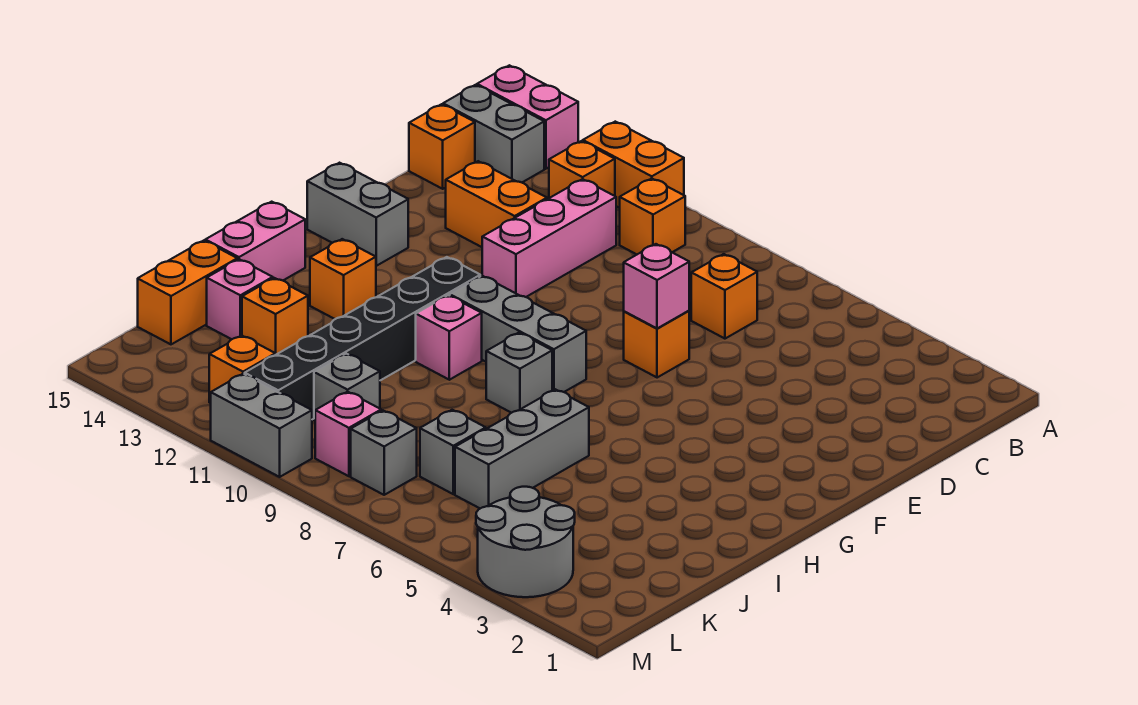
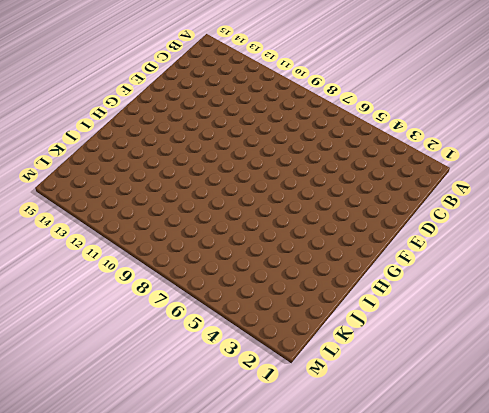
none -> orange 1x2 brick [583,122,684,208]
none -> pink 1x2 brick [477,65,578,169]
none -> orange 1x1 brick [620,179,685,254]

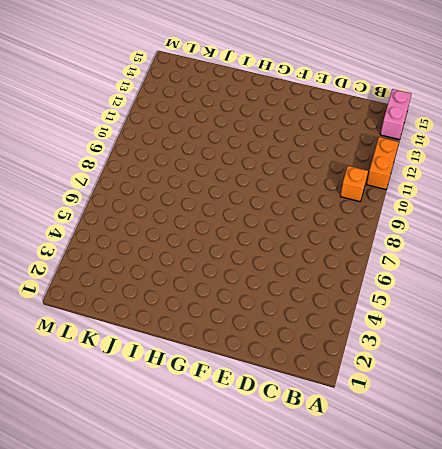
none -> orange 1x1 brick [549,141,615,198]
none -> grey 1x2 brick [443,85,544,182]
none -> orange 1x1 brick [691,254,757,339]

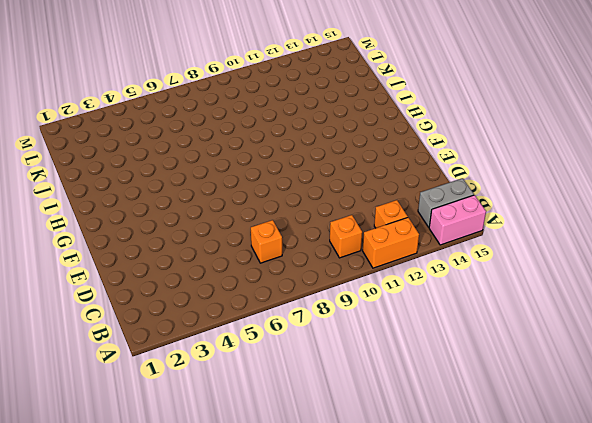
none -> pink 1x3 brick [482,179,616,297]
none -> orange 1x1 brick [409,104,475,189]
none -> orange 1x2 brick [446,161,547,247]

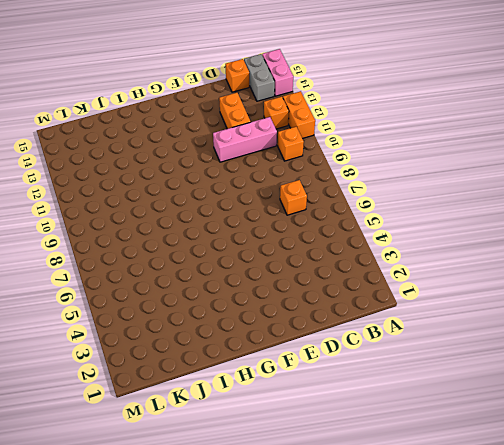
none -> orange 1x1 brick [624,311,689,378]
none -> grey 1x2 brick [307,163,408,266]
none -> grey 1x3 brick [450,276,586,392]

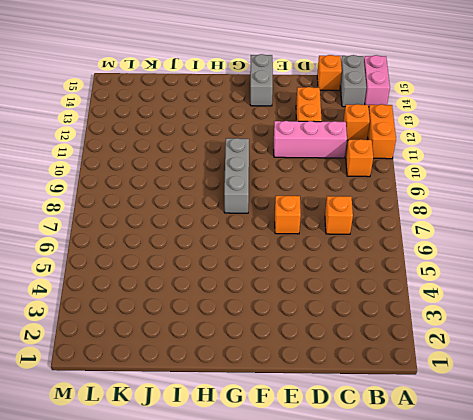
none -> black 1x6 brick [245,257,480,419]
none -> grey 1x1 brick [486,333,552,413]
none -> pink 1x1 brick [416,295,482,380]

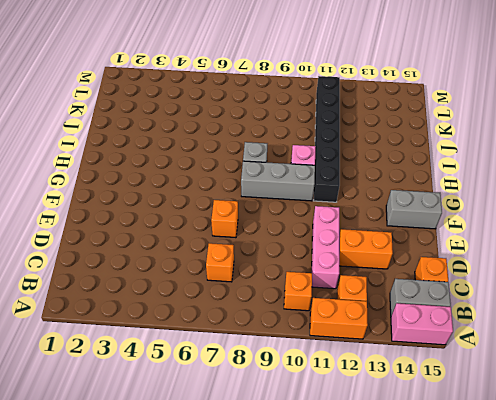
none -> orange 1x1 brick [310,239,376,319]
none -> pink 1x2 brick [205,202,305,280]
none -> grey 1x3 brick [455,389,589,508]

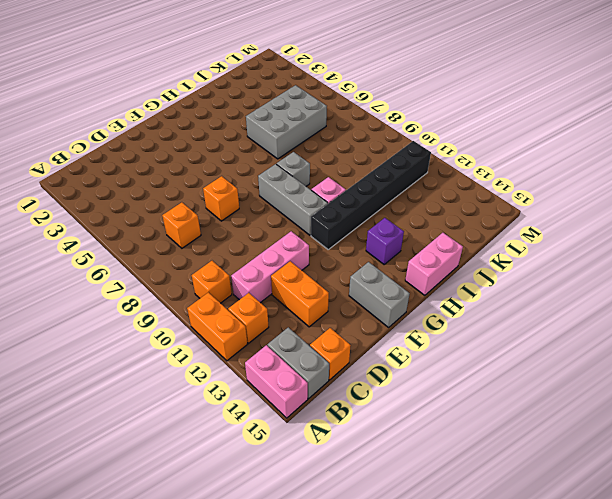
purple 1x1 brick [366,218,404,264] -> orange 1x1 brick [310,239,376,319]
grey 2x3 brick [246,85,327,159] -> grey 1x3 brick [455,389,589,508]
none -> orange 1x1 brick [242,278,308,355]
none -> pink 1x1 brick [207,259,273,339]
none -> orange 1x2 brick [138,241,237,344]

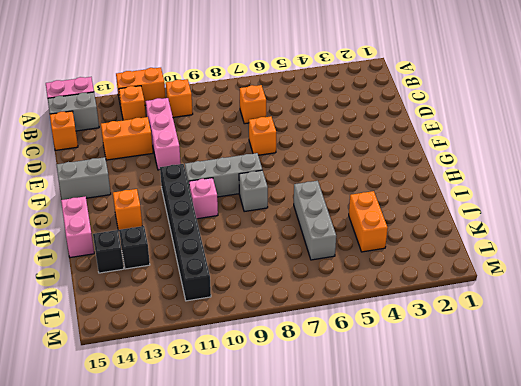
orange 1x2 brick [349,191,388,252] -> orange 1x2 brick moved to [138,241,237,344]
black 1x1 brick [119,226,150,269] -> orange 1x1 brick [242,278,308,355]
black 1x1 brick [93,230,124,273] -> pink 1x1 brick [207,259,273,339]
none -> grey 1x1 brick [420,410,486,494]
none -> grey 1x1 brick [314,354,380,421]
none -> grey 2x2 round brick [476,487,575,597]

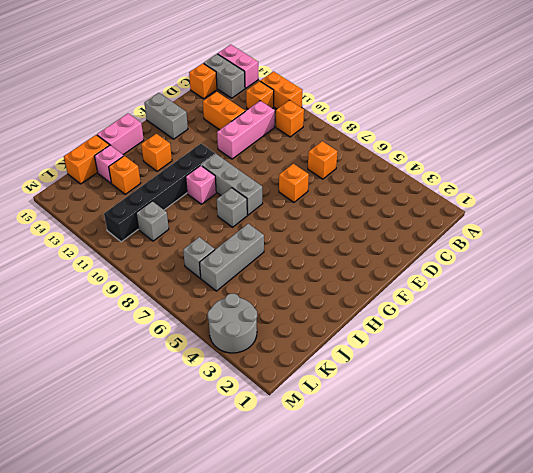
none -> grey 1x1 brick [351,411,417,495]
none -> pink 1x1 brick [315,392,381,476]
none -> orange 1x1 brick [209,336,275,403]

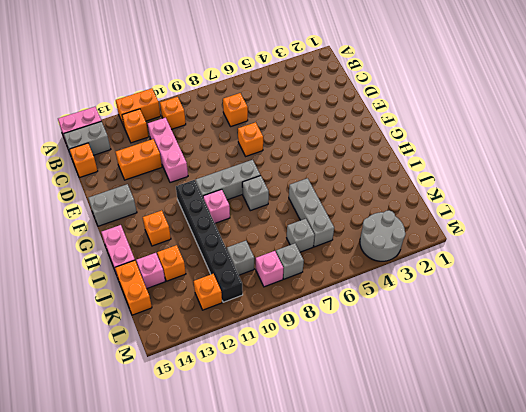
none -> grey 1x2 brick [211,374,312,477]
none -> pink 1x1 brick [624,244,689,328]

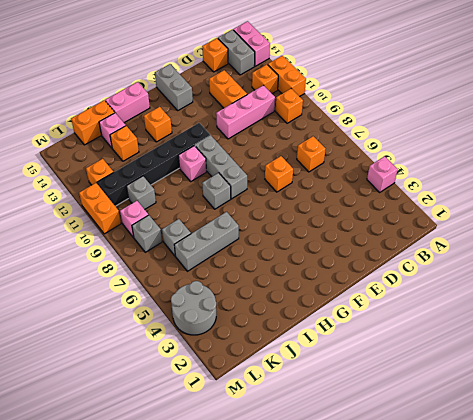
pink 1x1 brick [367,156,398,192] -> pink 1x1 brick moved to [624,244,689,328]
orange 1x2 brick [79,183,121,234] -> grey 1x2 brick [211,374,312,477]

